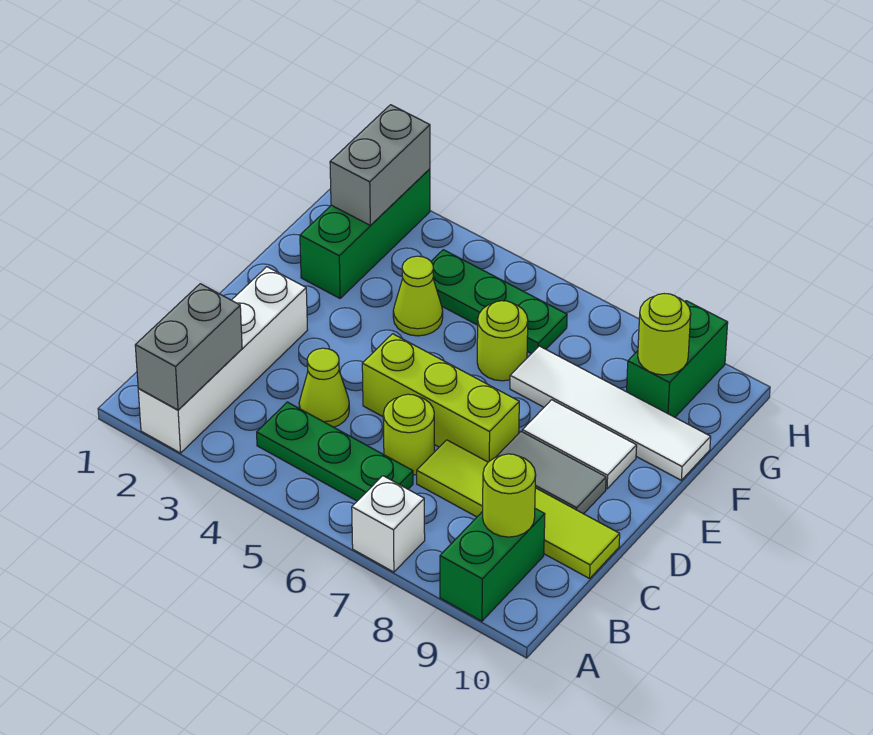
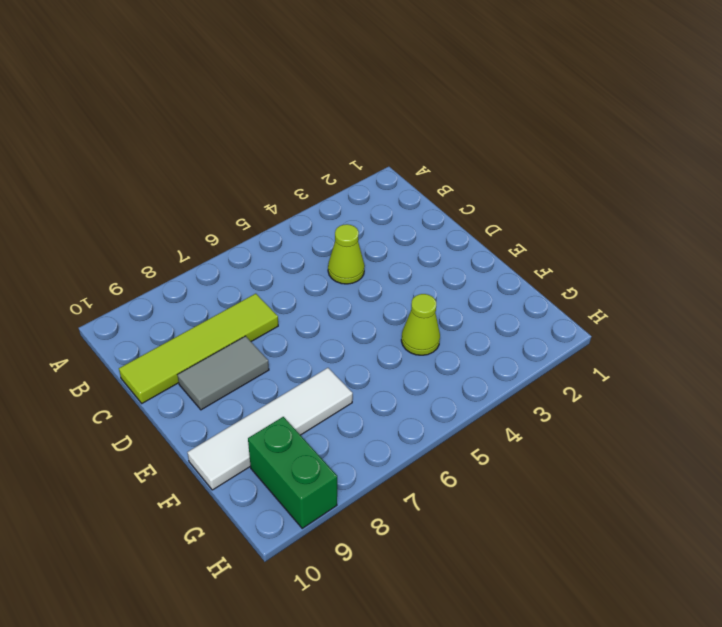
none -> white 1x4 brick [138,267,308,453]
none -> white 1x1 brick [352,476,425,572]
none -> green 1x2 brick [440,509,545,621]

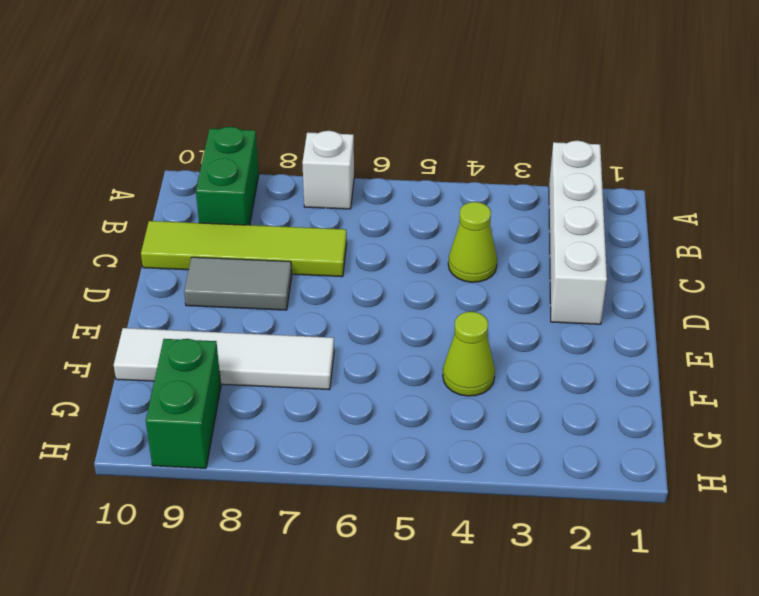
none -> green 1x3 plate [257,402,413,501]
none -> lime 1x1 round brick [383,394,435,475]
none -> lime 1x3 brick [362,334,519,462]

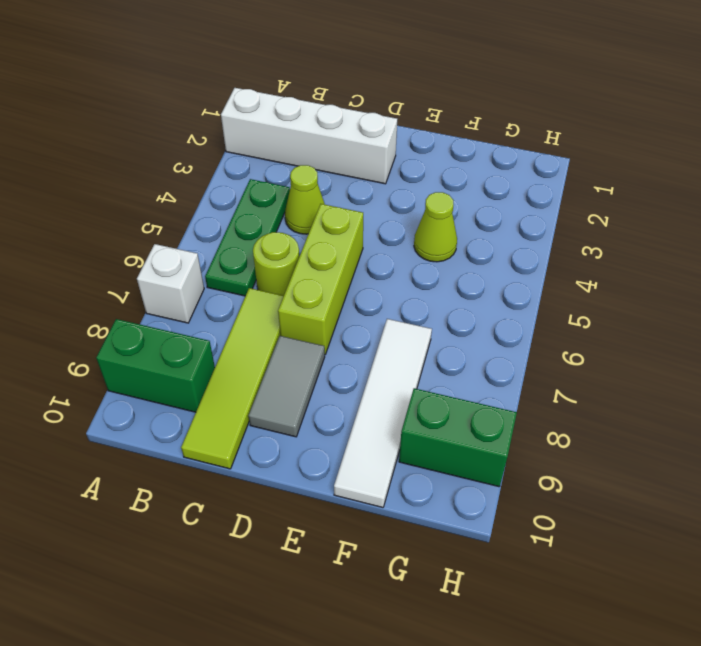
none -> white 1x2 tile [522,400,637,489]
none -> green 1x3 brick [300,169,430,298]
none -> lime 1x1 round brick [477,301,528,381]

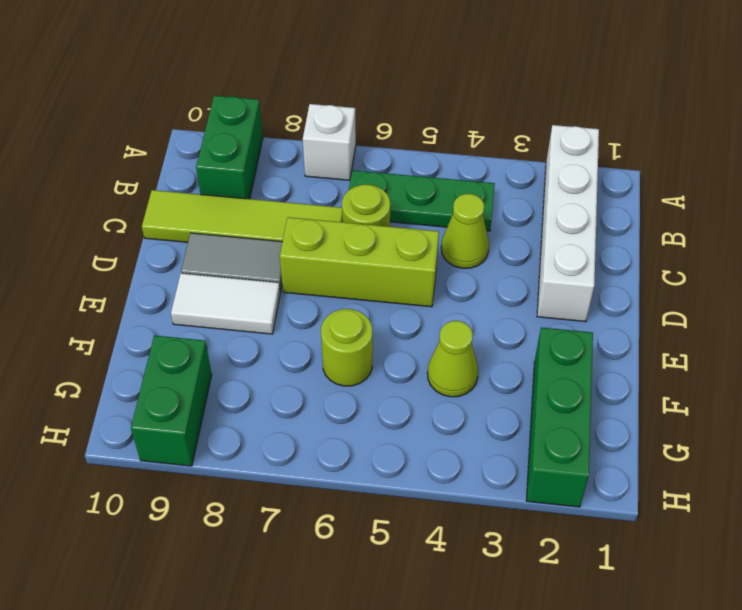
none -> white 1x4 tile [510,346,711,480]
none -> green 1x3 plate [431,250,567,354]
none -> grey 1x2 brick [135,284,242,410]

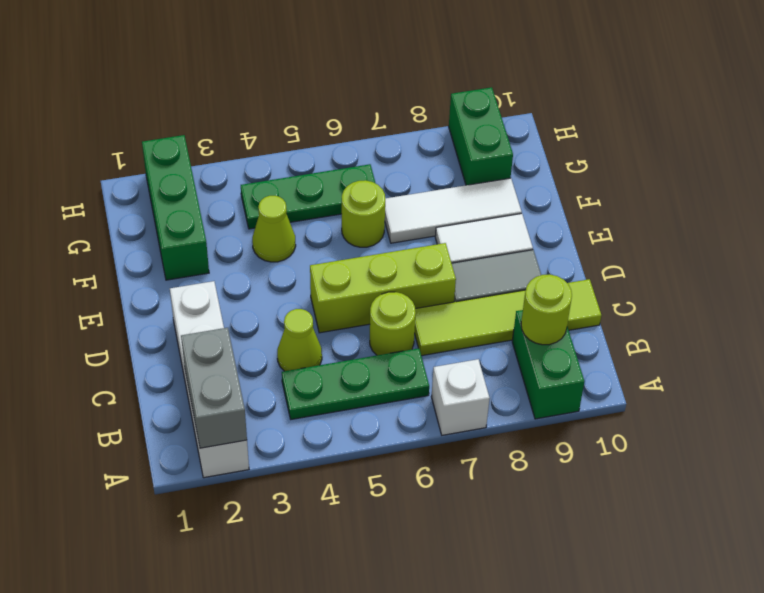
white 1x3 tile [385,178,522,243] -> white 1x4 tile [510,346,711,480]
none -> grey 1x2 brick [330,105,430,226]
none -> lime 1x1 round brick [638,294,691,375]

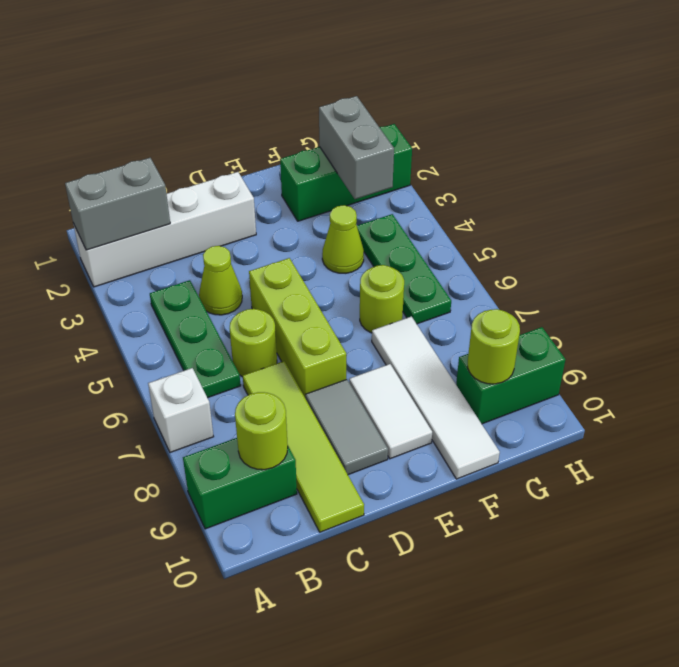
grey 1x2 brick [319,96,394,199] -> grey 1x2 brick turned to [330,105,430,226]

